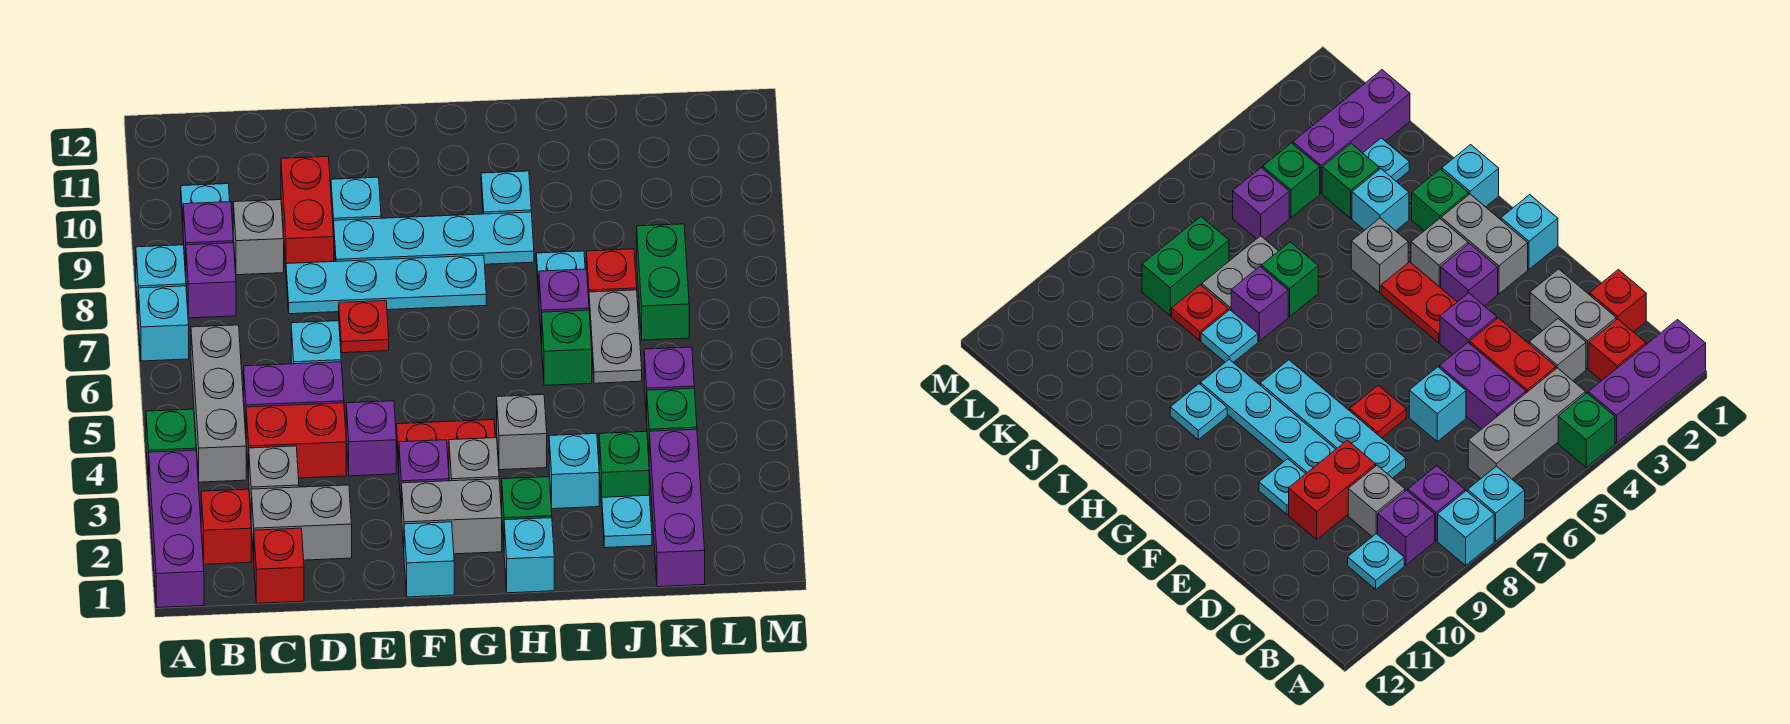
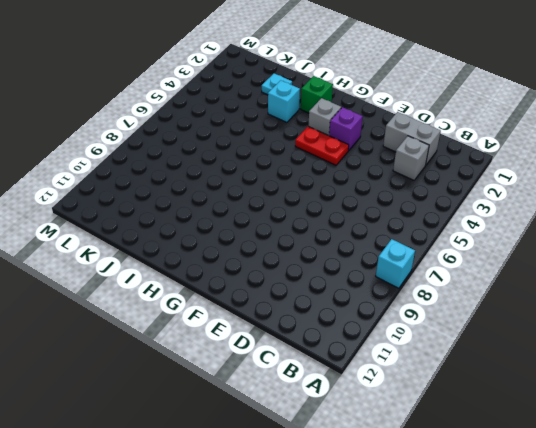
none -> purple 1x3 brick [149,450,204,608]
none -> green 1x1 brick [146,409,196,484]
none -> cyan 1x1 brick [138,286,189,361]
none -> red 1x1 brick [201,489,251,564]

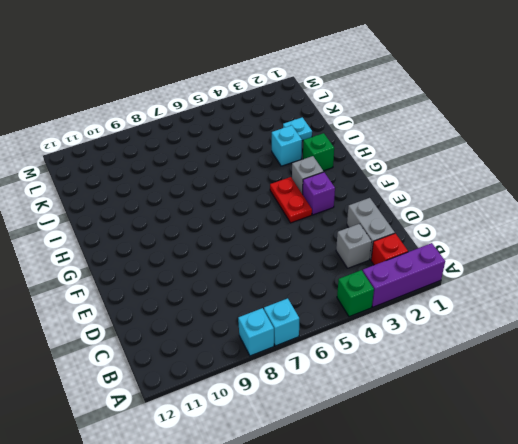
none -> grey 1x3 brick [191,325,246,482]
none -> purple 1x1 brick [186,243,236,318]
none -> purple 1x1 brick [183,202,233,272]
none -> cyan 1x1 plate [181,184,230,224]

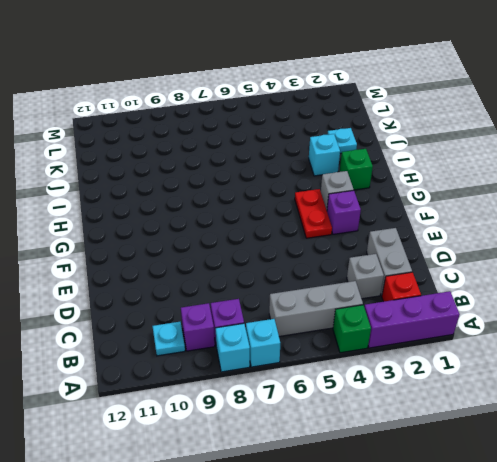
none -> red 1x1 brick [254,528,304,603]
none -> red 1x2 brick [246,403,346,478]
none -> purple 1x2 brick [244,362,344,430]
none -> grey 1x1 brick [233,200,284,275]

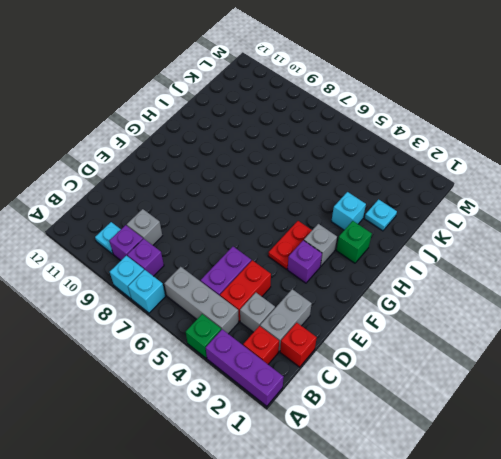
none -> cyan 1x1 brick [291,321,341,364]
none -> cyan 1x4 plate [286,255,486,314]
none -> red 1x2 brick [281,157,334,265]
none -> purple 1x1 brick [346,401,396,476]

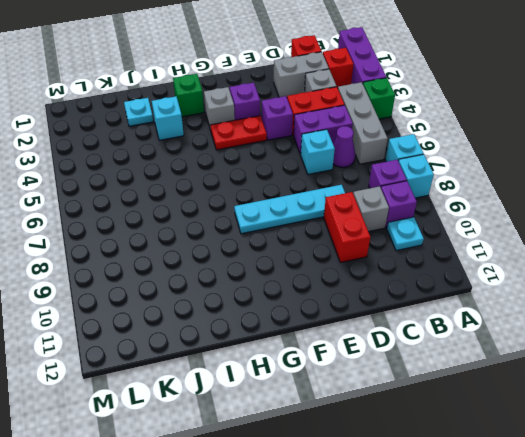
purple 1x1 cone [333,126,355,167] -> none
none -> red 1x1 plate [339,301,389,353]
none -> cyan 1x4 plate [333,212,534,264]
none -> cyan 1x1 plate [331,177,381,229]
none -> cyan 1x1 brick [404,522,454,597]

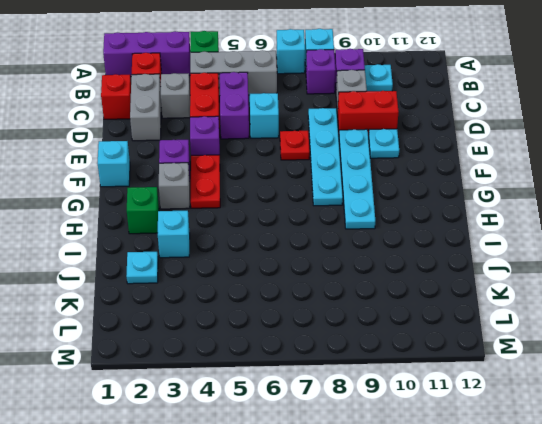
none -> grey 1x2 brick [402,479,502,554]
none -> cyan 1x1 brick [504,518,554,593]
none -> grey 1x1 brick [497,395,547,470]
none -> cyan 1x1 plate [481,171,531,214]

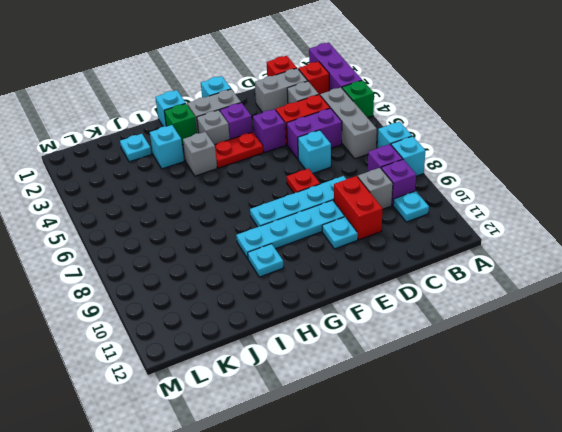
none -> green 1x1 brick [542,310,592,385]
none -> purple 1x1 brick [539,269,589,344]
none -> cyan 1x1 plate [536,251,585,297]
none -> green 1x1 brick [599,431,649,503]

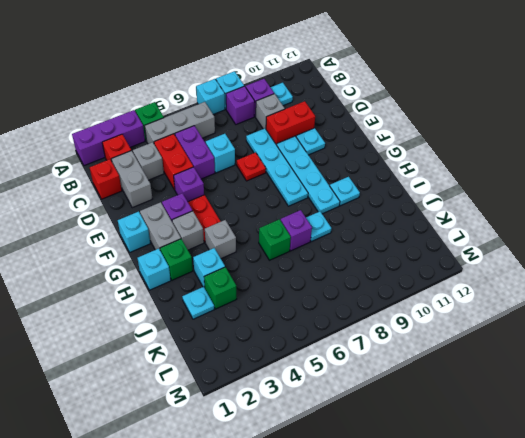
none -> grey 1x2 plate [589,290,642,383]
none -> red 1x1 plate [587,249,637,294]
none -> purple 1x3 brick [649,429,705,587]
none -> green 1x1 brick [647,388,697,452]

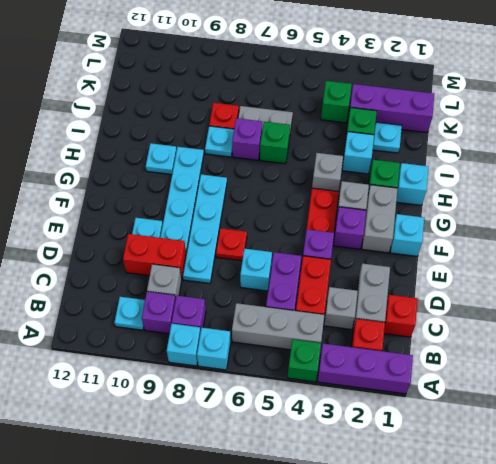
none -> purple 1x1 brick [644,347,694,419]
none -> green 1x2 brick [637,224,689,340]

